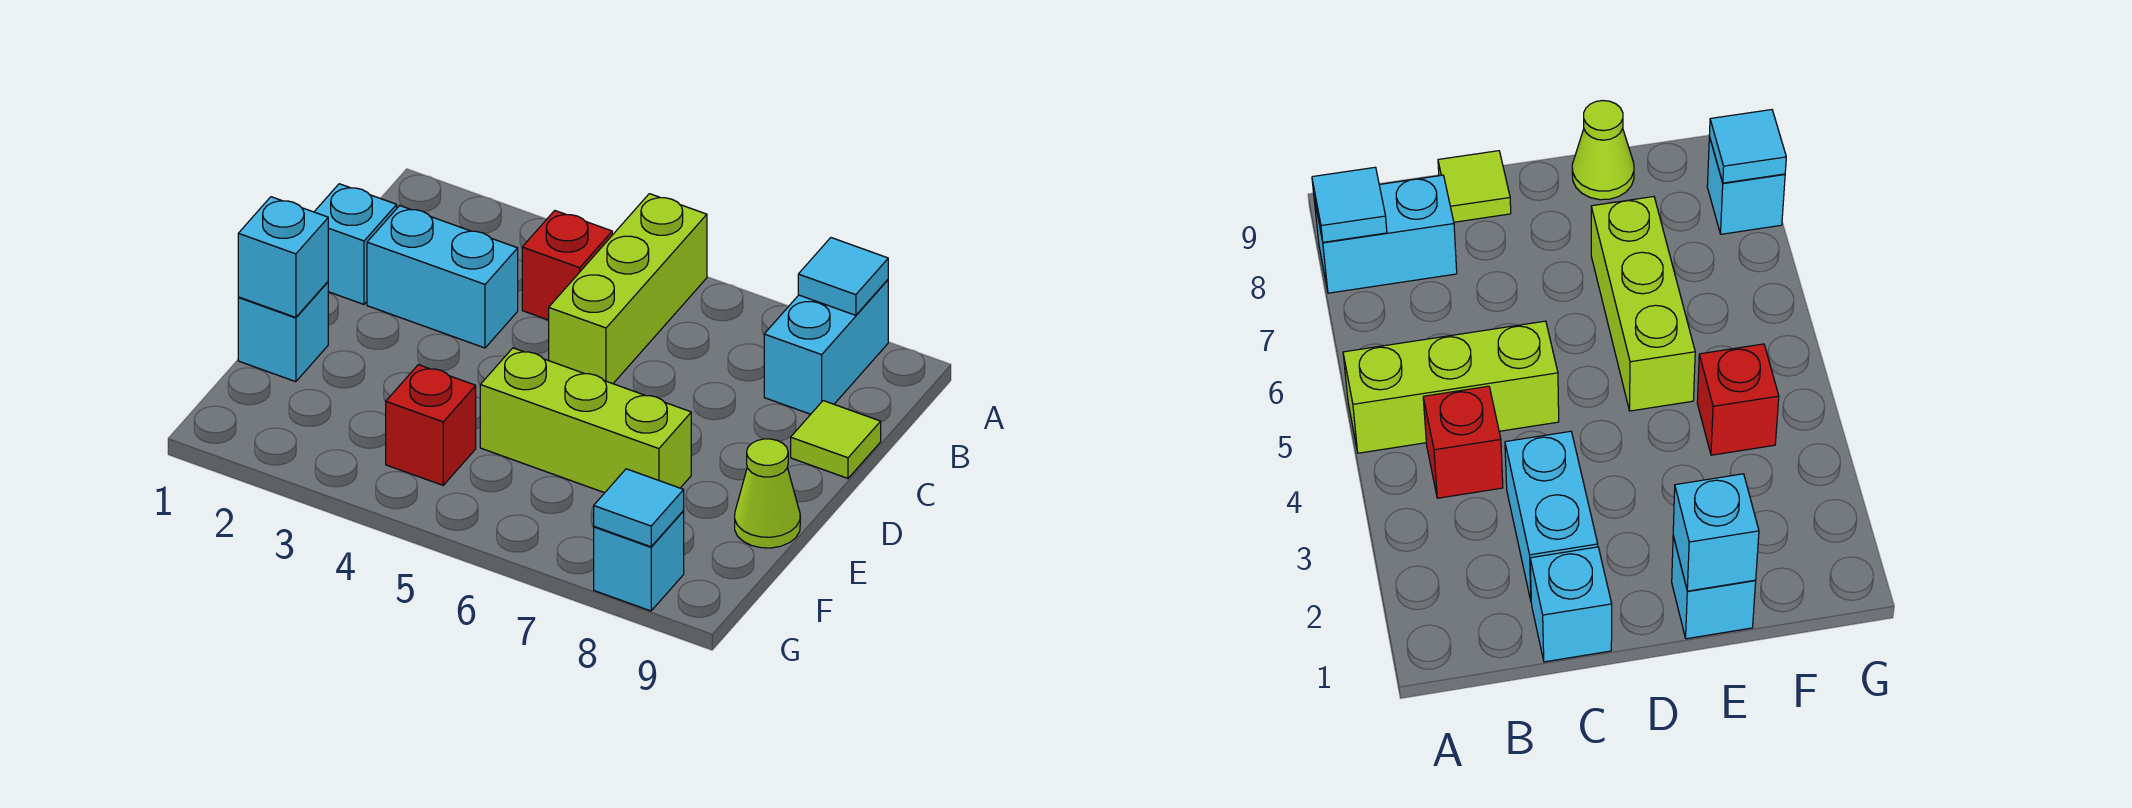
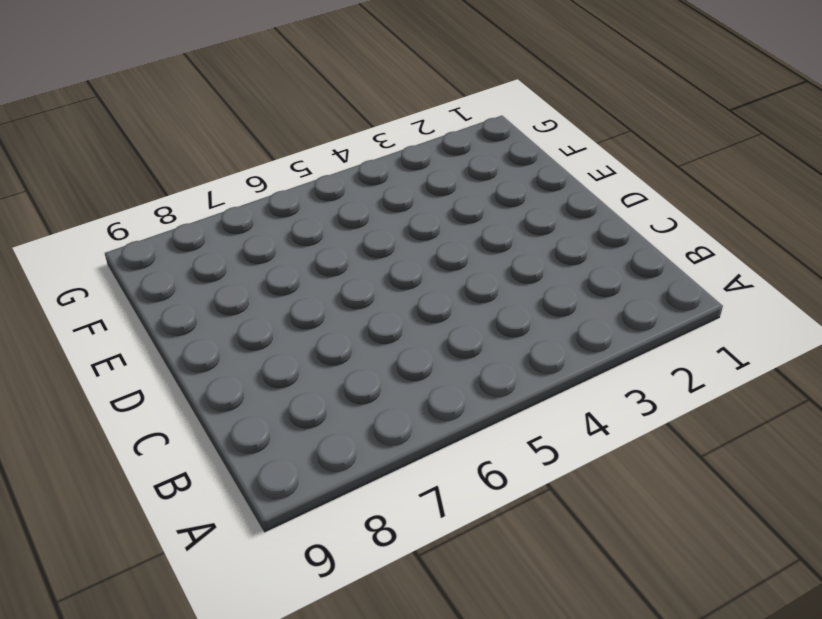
none -> lime 1x3 brick [549,194,707,384]
none -> cyan 1x2 brick [764,280,888,414]
none -> red 1x1 brick [522,211,612,320]

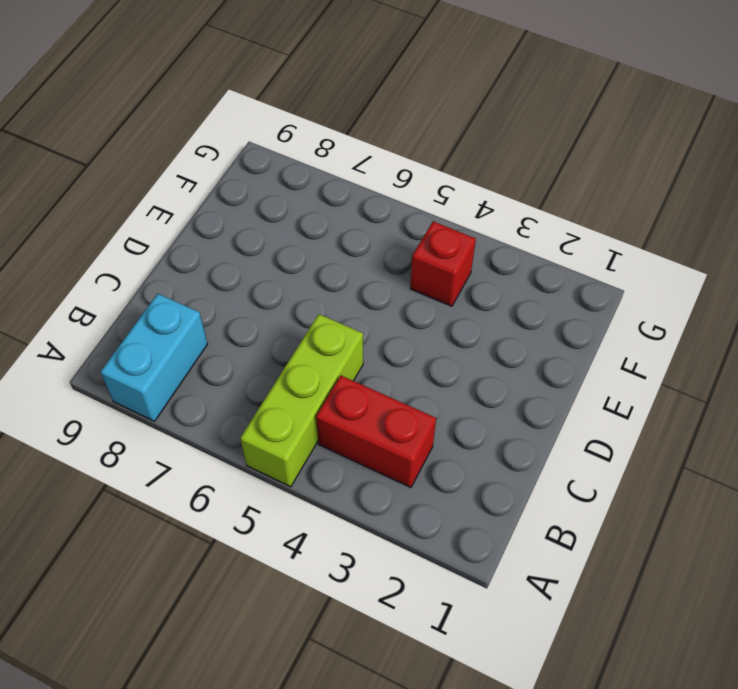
red 1x2 brick [316,375,436,488] -> red 1x1 brick [522,211,612,320]
none -> cyan 1x1 brick [314,184,397,304]
none -> cyan 1x2 brick [367,206,518,348]
none -> lime 1x1 tile [791,401,881,478]

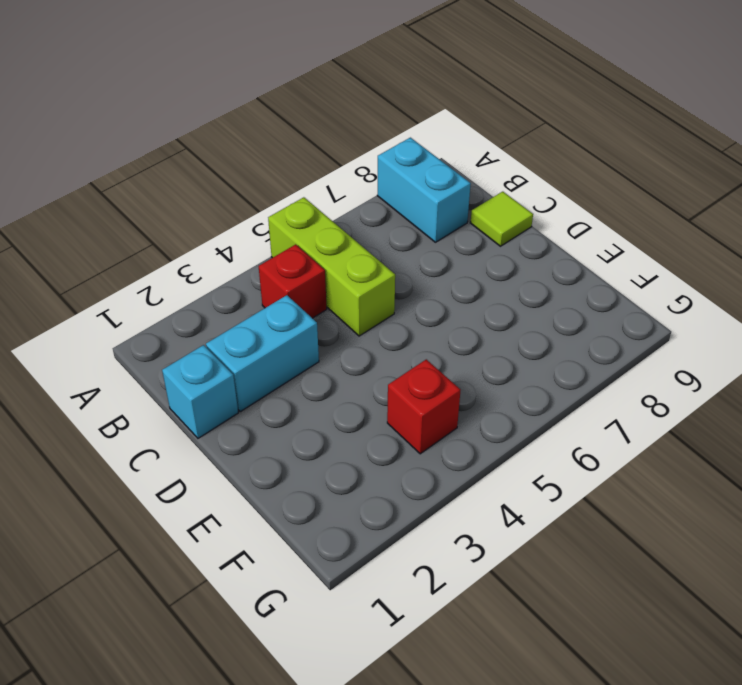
none -> cyan 1x1 brick [238,282,328,382]
none -> lime 1x3 brick [480,348,691,493]
none -> lime 1x1 cone [735,439,800,548]

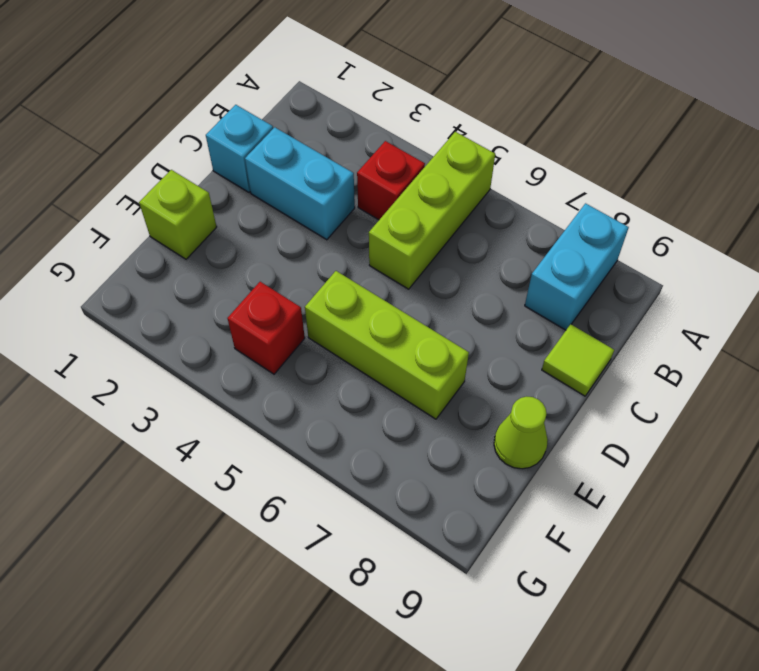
lime 1x1 brick [139,170,217,259] -> cyan 1x1 brick [238,282,328,382]
none -> cyan 1x1 brick [594,511,684,611]
none -> cyan 1x1 tile [798,238,888,315]
none -> cyan 1x1 brick [238,197,328,317]

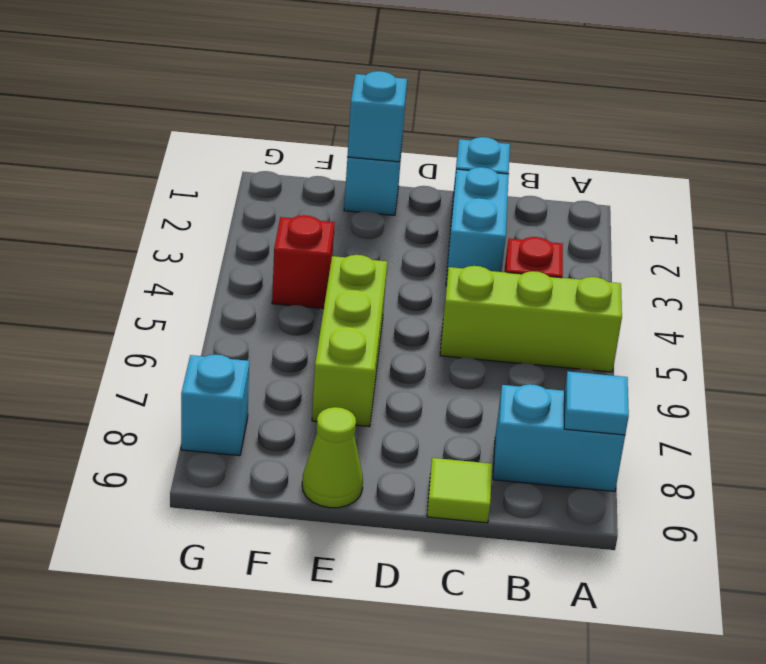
none -> cyan 1x1 tile [594,469,684,547]

